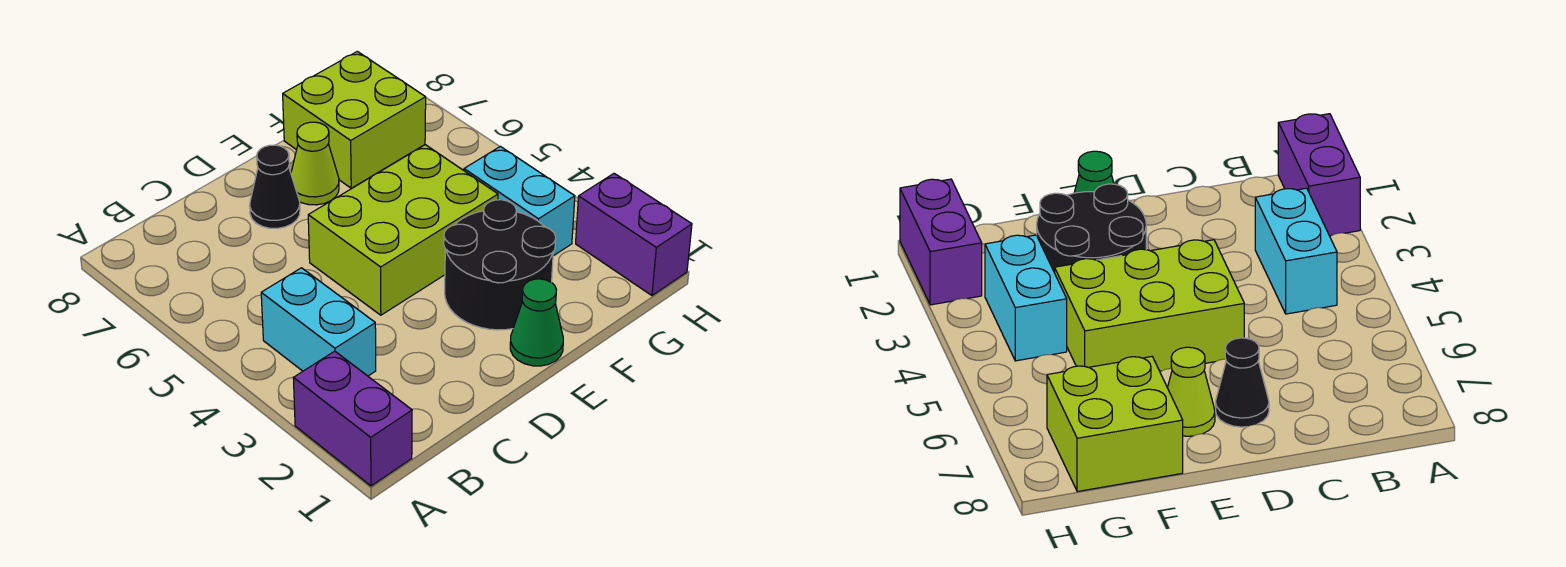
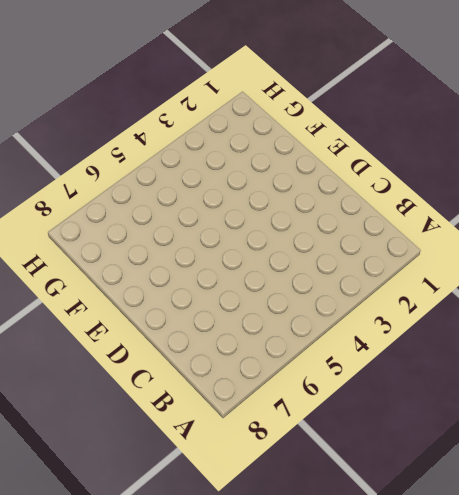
none -> purple 1x2 brick [293,351,412,486]
none -> cyan 1x2 brick [261,268,376,376]

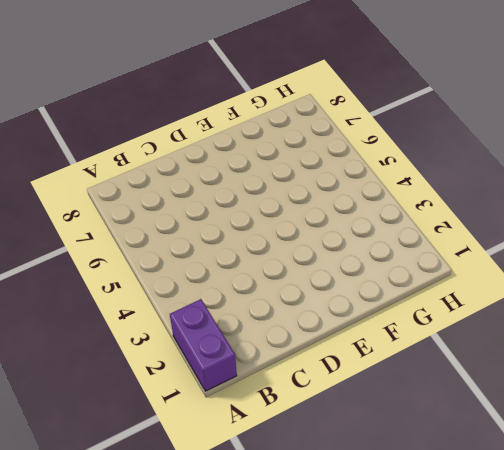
none -> cyan 1x2 brick [261,268,376,376]
none -> lime 2x3 brick [308,145,498,315]

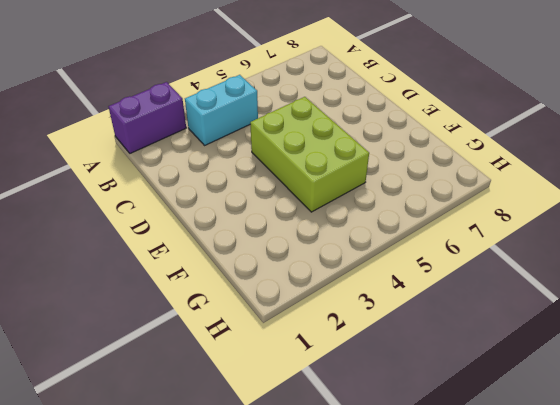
none -> black 1x1 cone [250,145,300,228]
none -> green 1x1 cone [510,279,563,366]

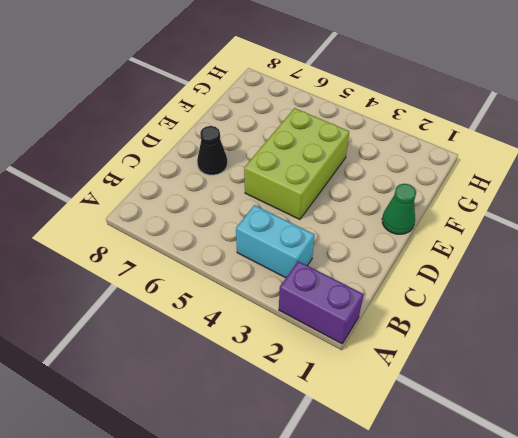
none -> black 2x2 round brick [444,200,556,330]
none -> lime 1x1 cone [291,122,339,205]

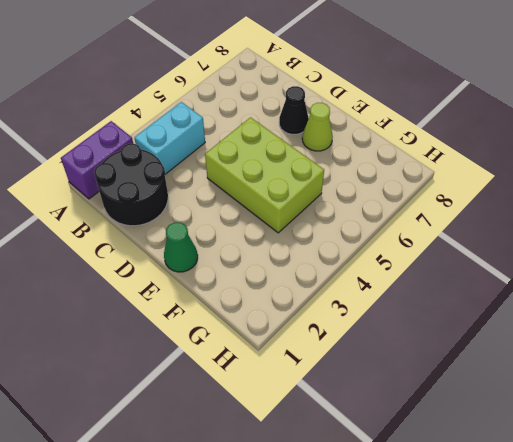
black 2x2 round brick [94,144,168,226] -> black 2x2 round brick moved to [444,200,556,330]
none -> lime 2x2 brick [283,51,426,188]
none -> cyan 1x2 brick [464,147,575,256]

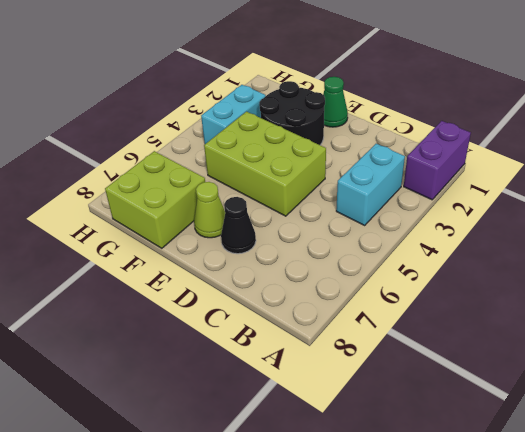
none -> purple 1x2 brick [576,173,692,295]

